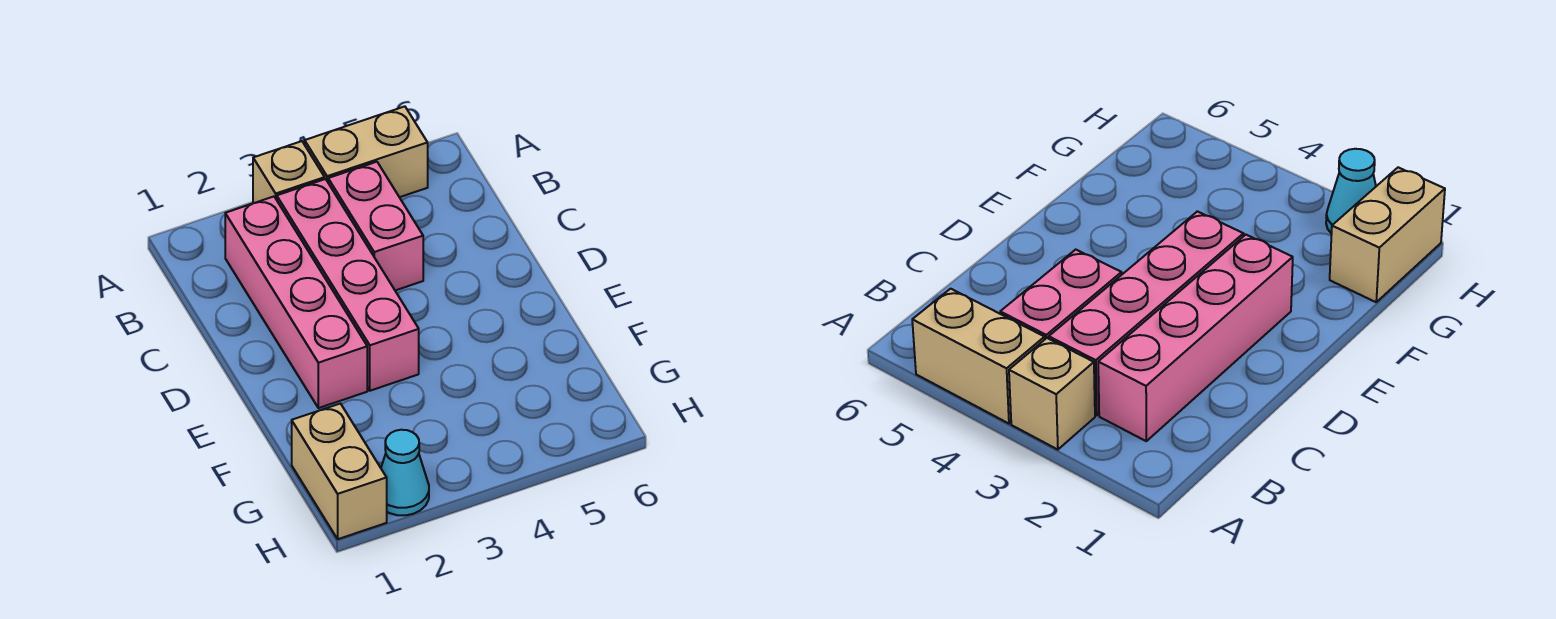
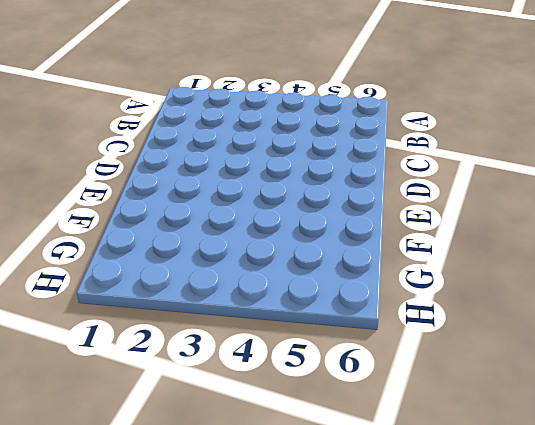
none -> tan 1x1 brick [253,141,325,203]
none -> tan 1x2 brick [305,106,428,197]

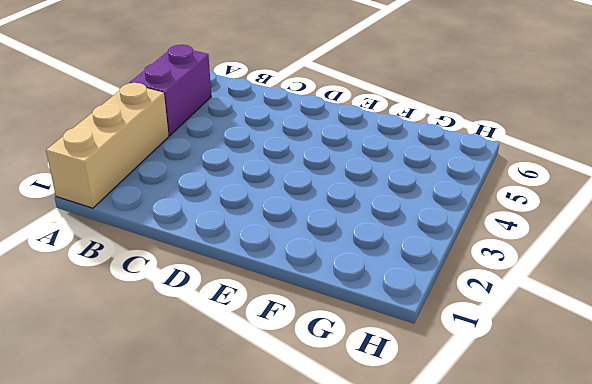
tan 1x3 brick [46,83,169,208] -> tan 1x1 brick [253,141,325,203]
purple 1x2 brick [130,45,211,136] -> tan 1x2 brick [305,106,428,197]
none -> pink 1x4 brick [225,197,367,408]
none -> pink 1x4 brick [277,179,419,391]

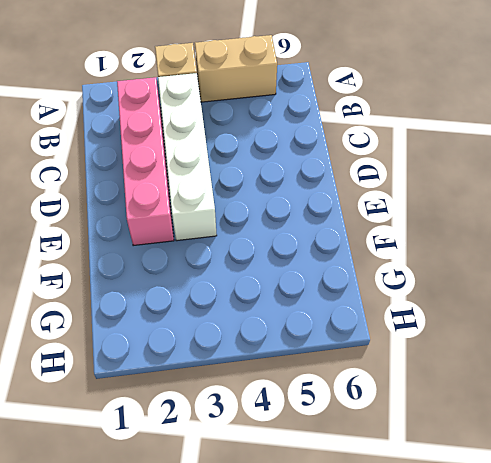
white 1x4 brick [158,73,217,241] -> pink 1x4 brick [277,179,419,391]
none -> pink 1x2 brick [328,162,423,290]
none -> tan 1x2 brick [292,404,387,539]

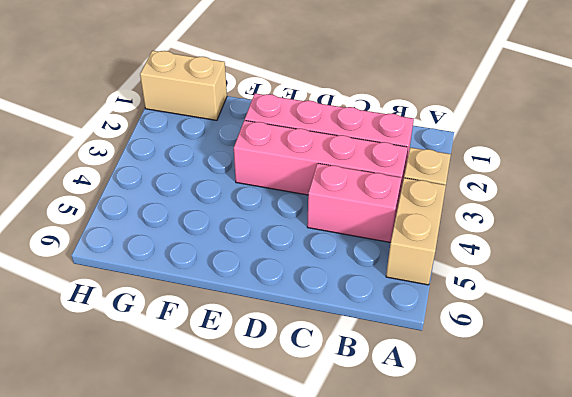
none -> cyan 1x1 cone [381,430,429,515]

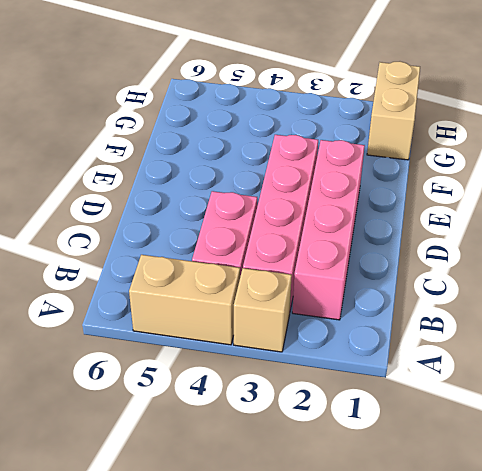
none -> cyan 1x1 cone [381,430,429,515]

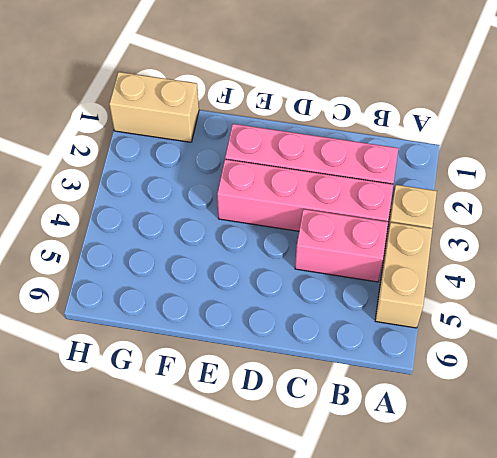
none -> cyan 1x1 cone [381,430,429,515]

